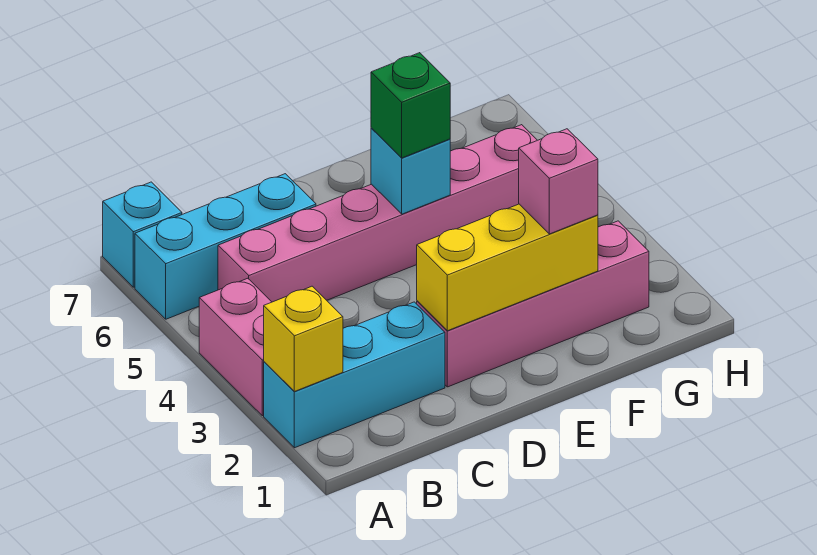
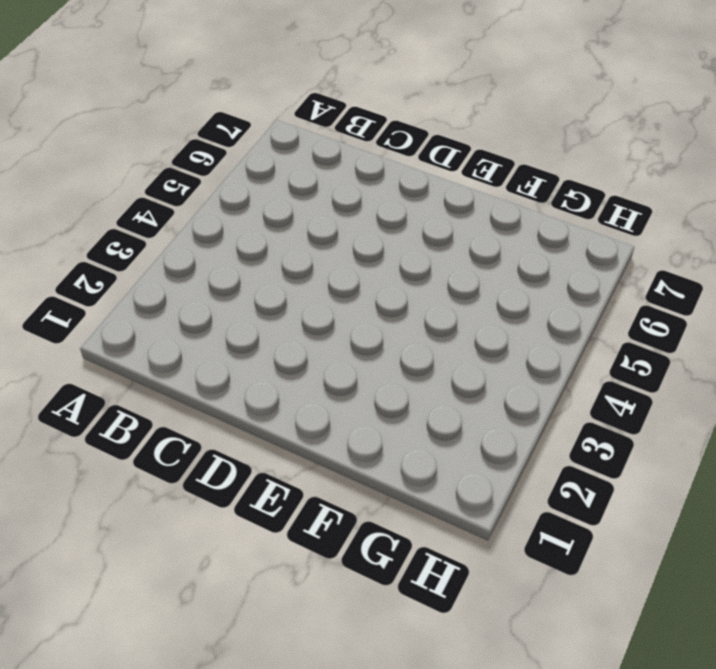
none -> cyan 1x3 brick [264,302,445,448]
none -> pink 1x2 brick [199,278,271,416]

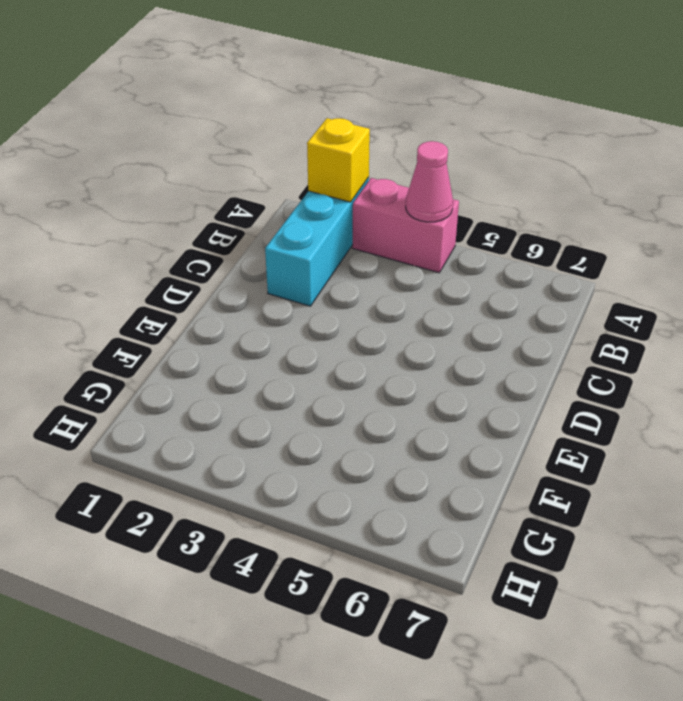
pink 1x1 cone [406,141,453,222] -> none
none -> cyan 1x3 brick [135,174,316,319]
none -> cyan 1x1 brick [103,182,182,287]

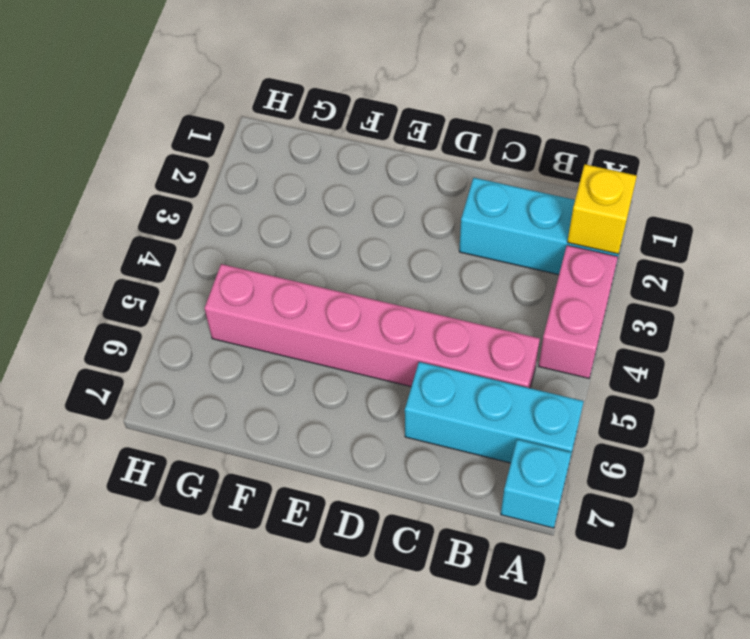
none -> pink 1x4 brick [417,221,649,387]
none -> yellow 1x3 brick [417,204,598,331]

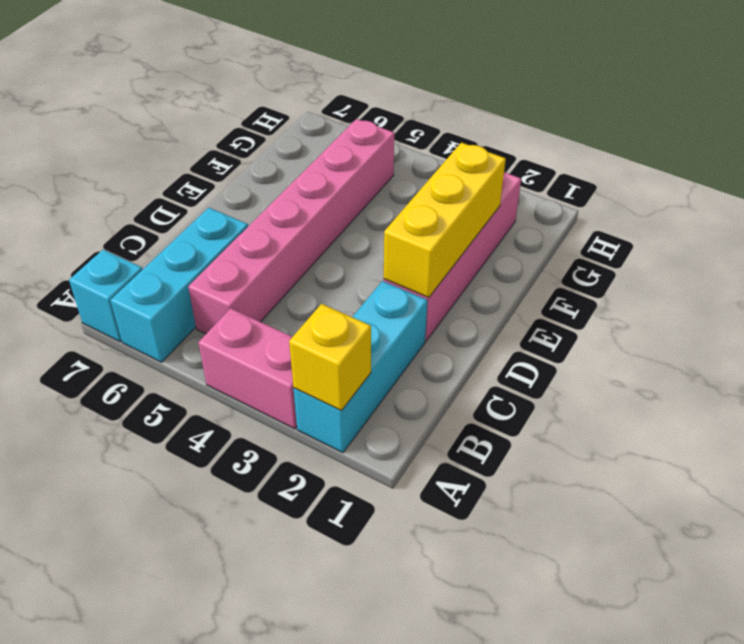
none -> cyan 1x1 brick [371,128,450,214]
none -> green 1x1 brick [371,53,450,158]

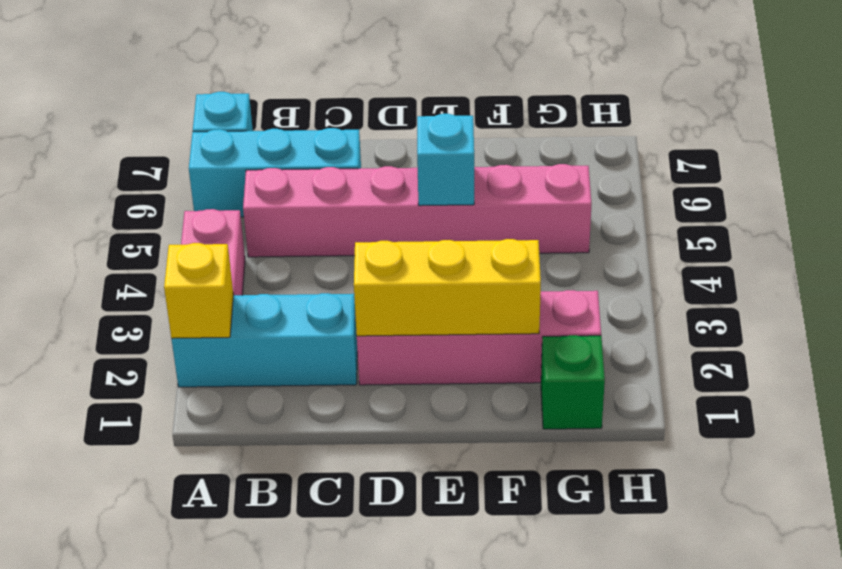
green 1x1 brick [541,335,605,429] -> green 1x1 brick moved to [371,53,450,158]
none -> pink 1x1 brick [519,129,598,234]

